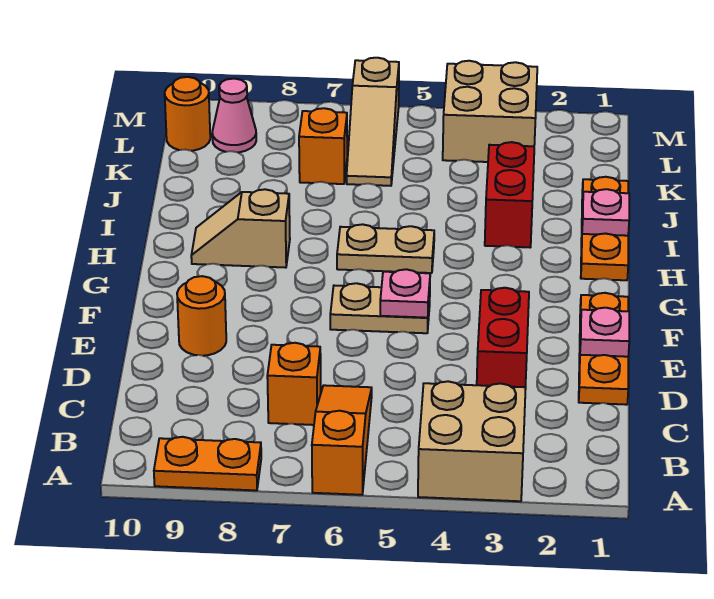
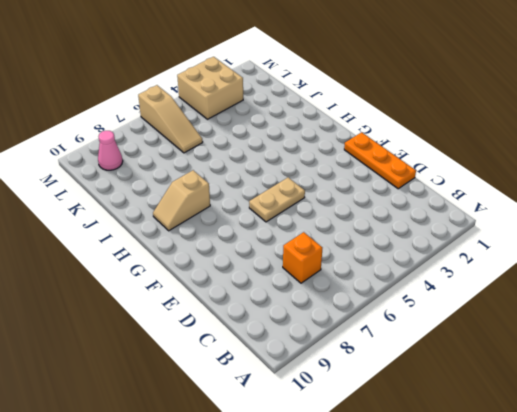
none -> tan 2x2 brick [418,381,526,501]
none -> orange 1x3 slope [312,385,372,495]
none -> orange 1x2 plate [154,437,261,490]

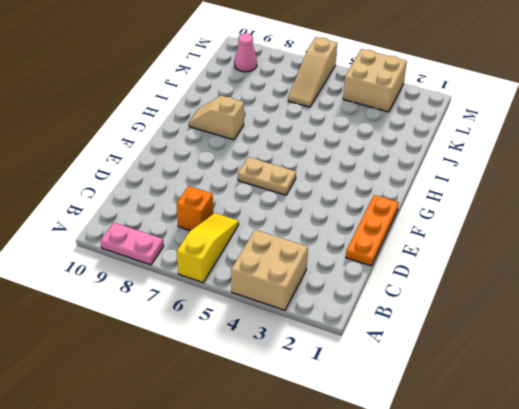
yellow 1x3 slope [177,213,239,283] -> orange 1x3 slope [312,385,372,495]
pink 1x2 plate [101,223,164,265] -> orange 1x2 plate [154,437,261,490]
none -> red 1x2 brick [477,288,529,387]
none -> orange 1x1 round brick [177,276,226,356]
none -> orange 1x3 plate [581,177,628,280]

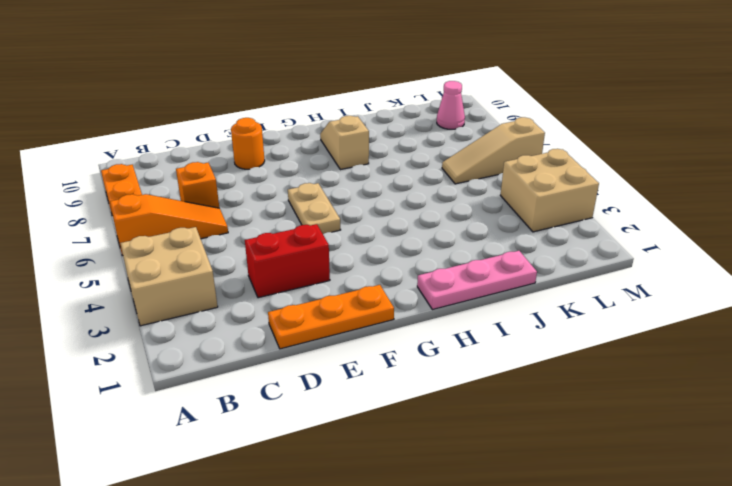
pink 1x3 plate [417,251,537,310] -> orange 1x3 plate [581,177,628,280]
none -> tan 1x2 plate [337,224,434,273]
none -> red 1x2 brick [485,142,534,247]
none -> orange 1x1 brick [299,108,347,184]

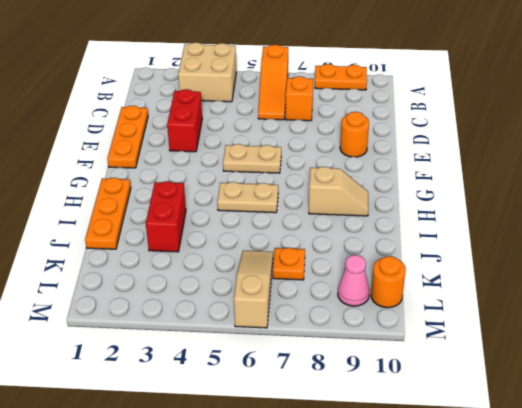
orange 1x1 plate [273,248,305,280] -> orange 1x1 brick [299,108,347,184]
none -> tan 2x2 brick [443,61,537,162]
none -> pink 1x1 plate [580,308,629,357]
none -> pink 1x1 plate [380,269,430,318]

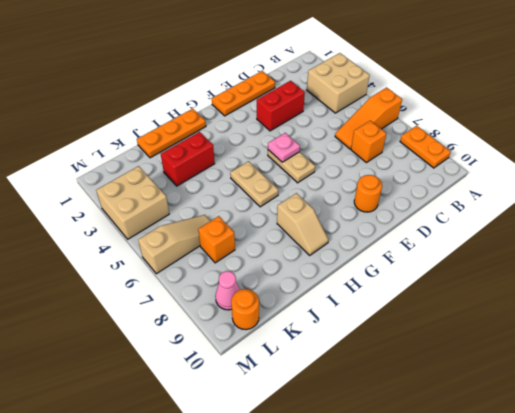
none -> pink 1x1 plate [580,308,629,357]
none -> pink 1x1 plate [582,189,629,236]

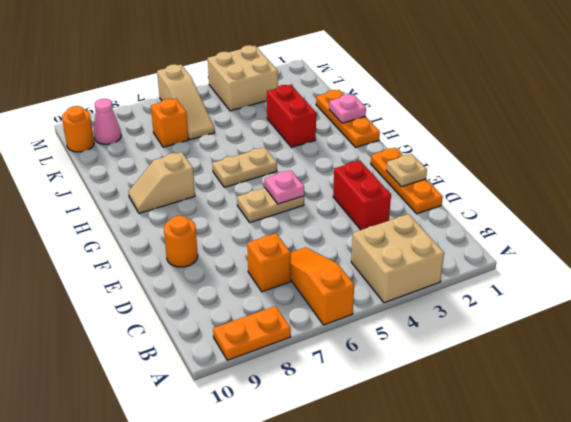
tan 1x1 plate [386,154,427,187] -> pink 1x1 plate [580,308,629,357]

